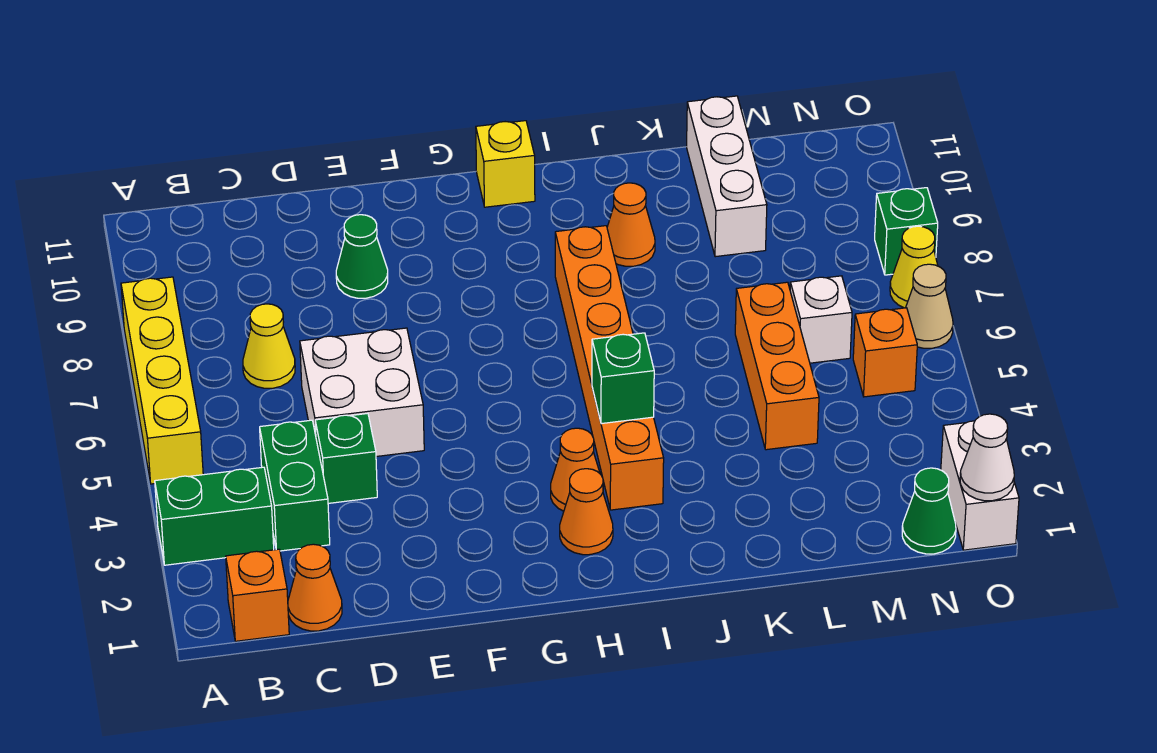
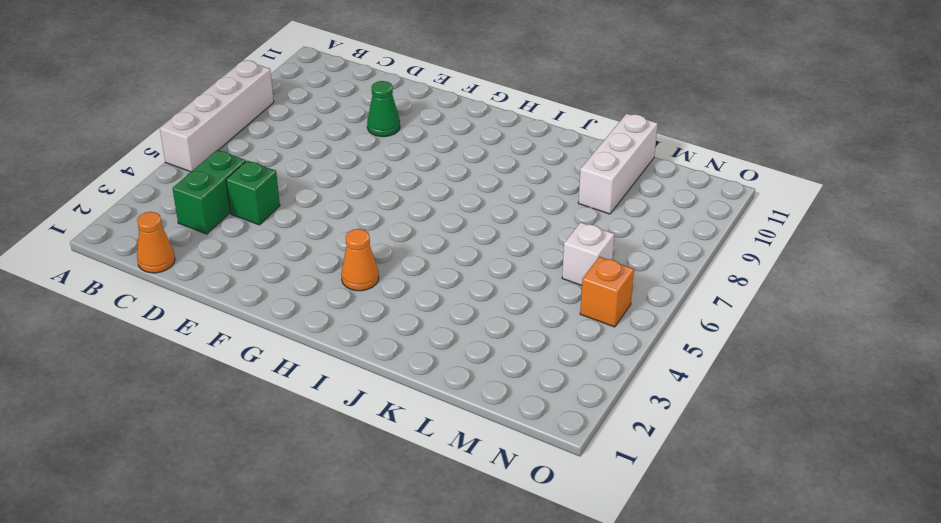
white 1x4 brick [160,60,274,172] -> yellow 1x4 brick [121,277,203,484]
none -> green 1x2 brick [155,467,274,565]
none -> orange 1x1 brick [226,549,289,641]
none -> yellow 1x1 cone [243,304,295,388]

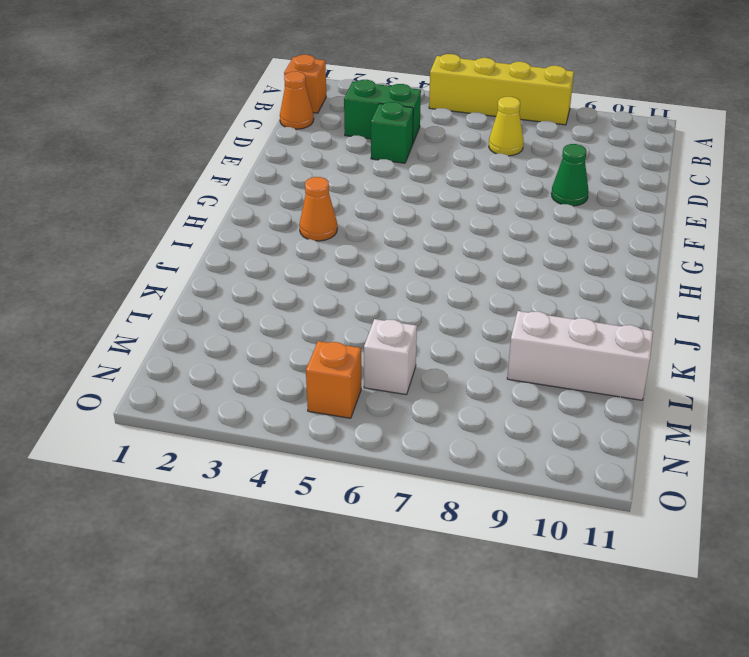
none -> green 1x2 brick [155,467,274,565]
none -> white 2x2 brick [300,328,424,456]
none -> orange 1x1 cone [560,469,613,555]

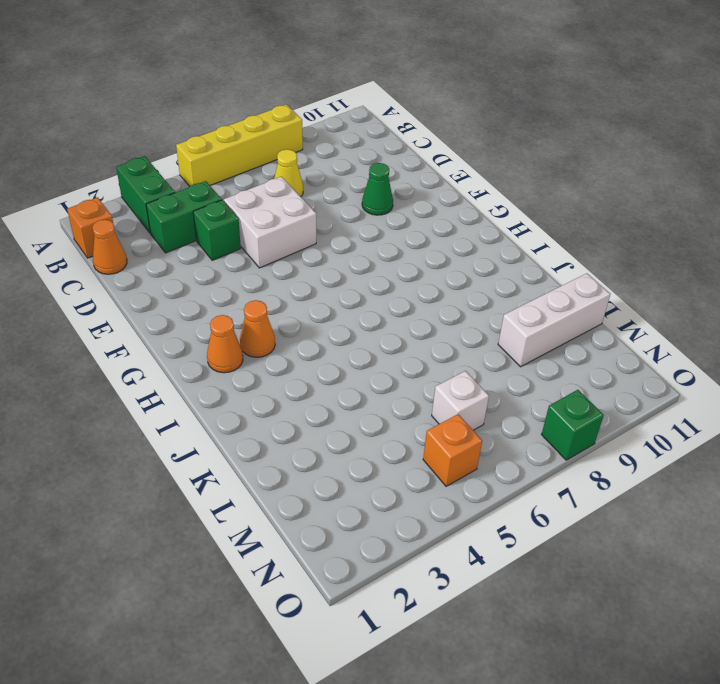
none -> yellow 1x1 brick [476,121,535,207]
none -> orange 1x6 brick [555,226,664,510]
none -> orange 1x1 cone [607,183,655,266]

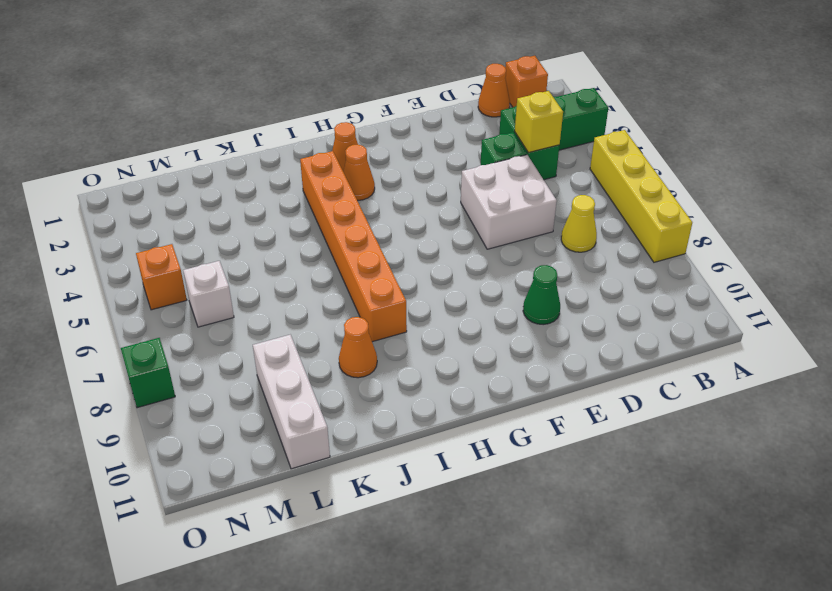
yellow 1x1 brick [515,91,563,153] -> yellow 1x1 brick moved to [476,121,535,207]
none -> orange 1x3 brick [735,282,819,450]
none -> green 1x1 cone [902,468,956,554]
none -> white 1x2 brick [941,421,1019,550]

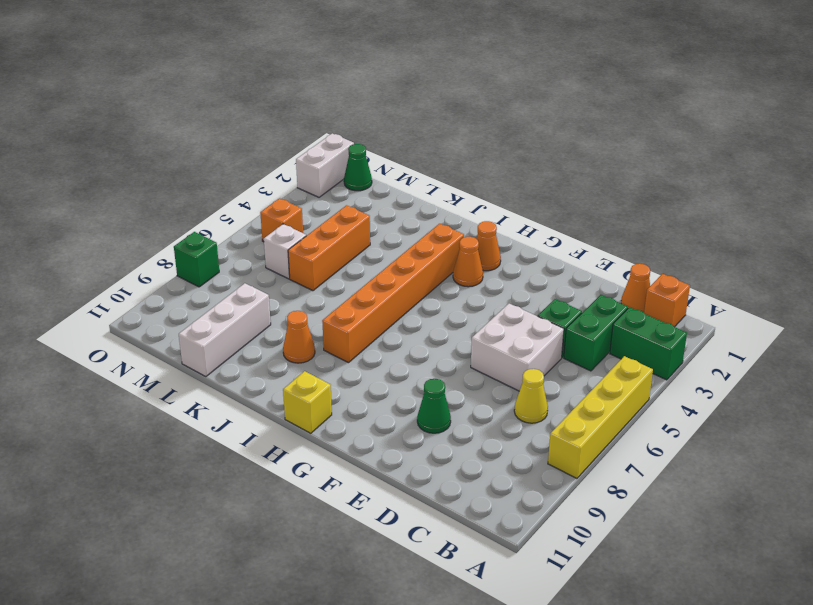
none -> tan 1x1 cone [906,264,953,348]
none -> yellow 1x1 cone [890,226,938,308]
none -> green 1x1 brick [592,333,654,424]

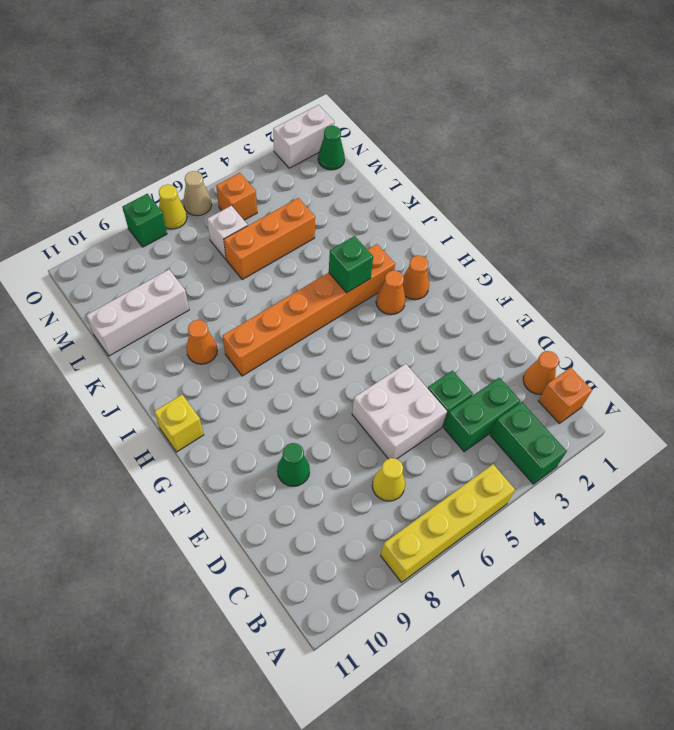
none -> white 1x1 cone [960,414,1014,501]

